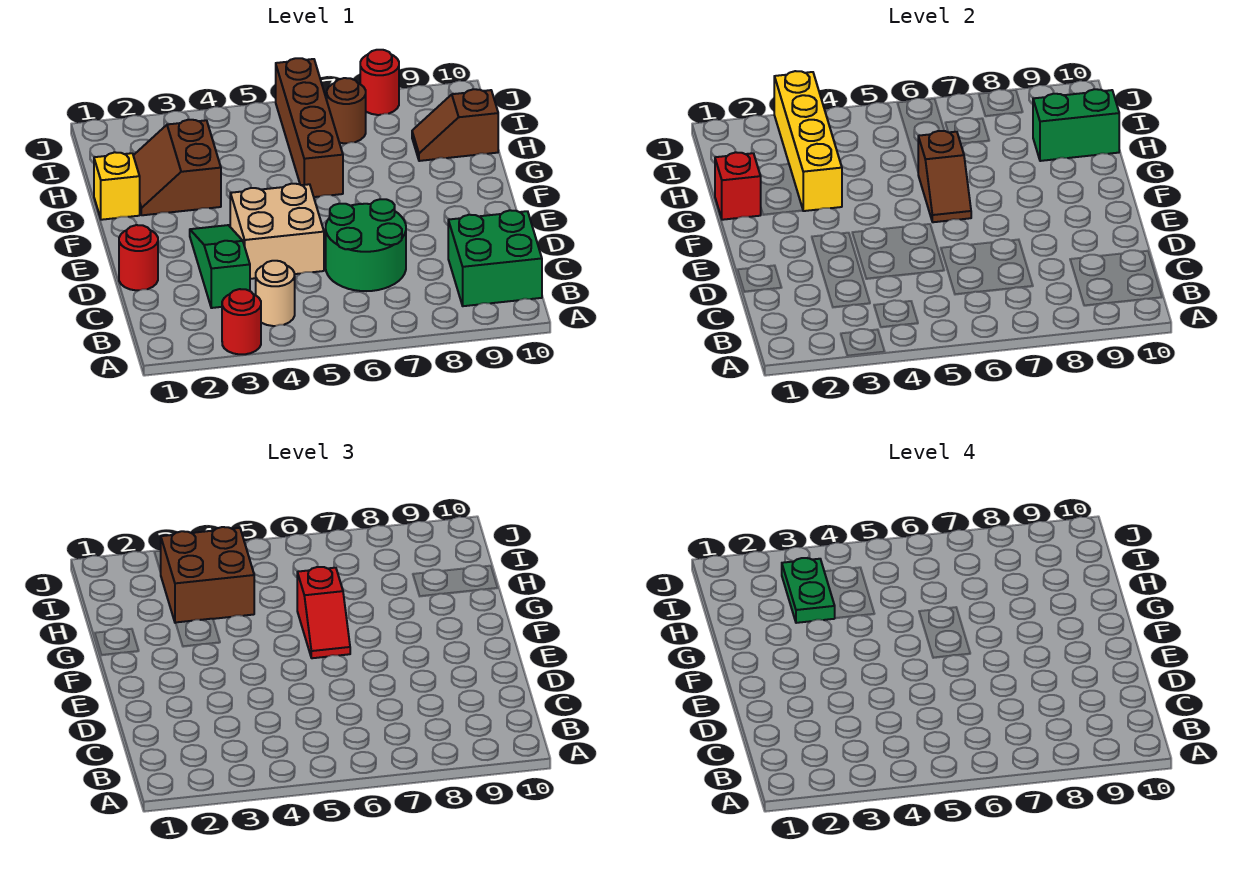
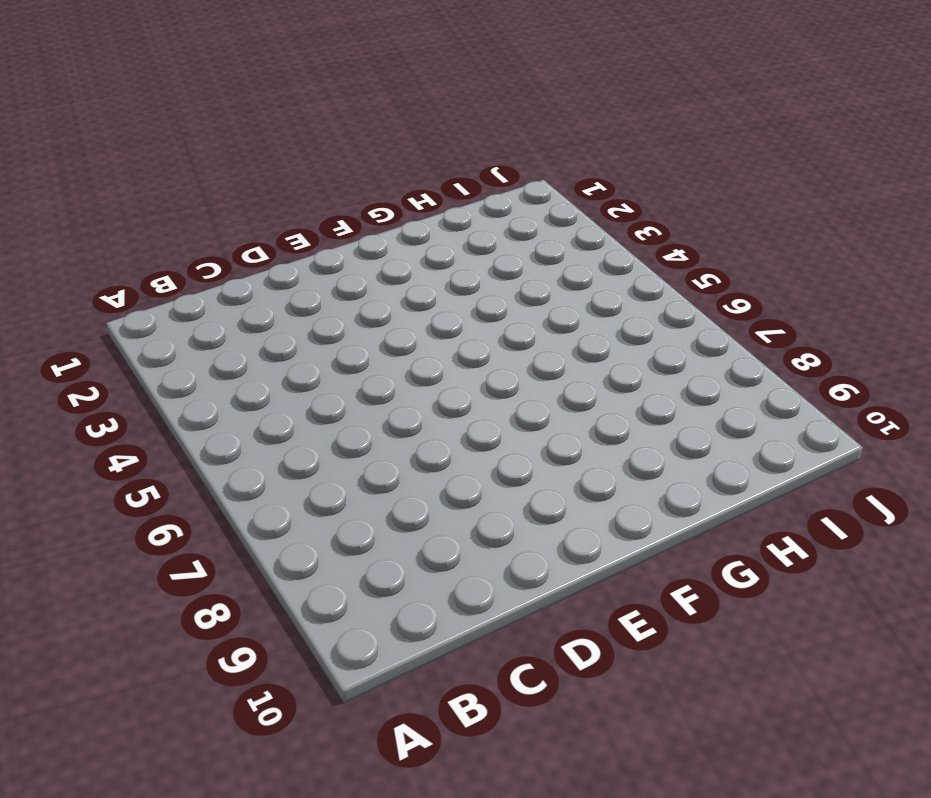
none -> red 1x1 round brick [222,289,261,354]
none -> tan 1x1 round brick [256,261,295,326]
none -> green 2x2 brick [448,210,542,306]

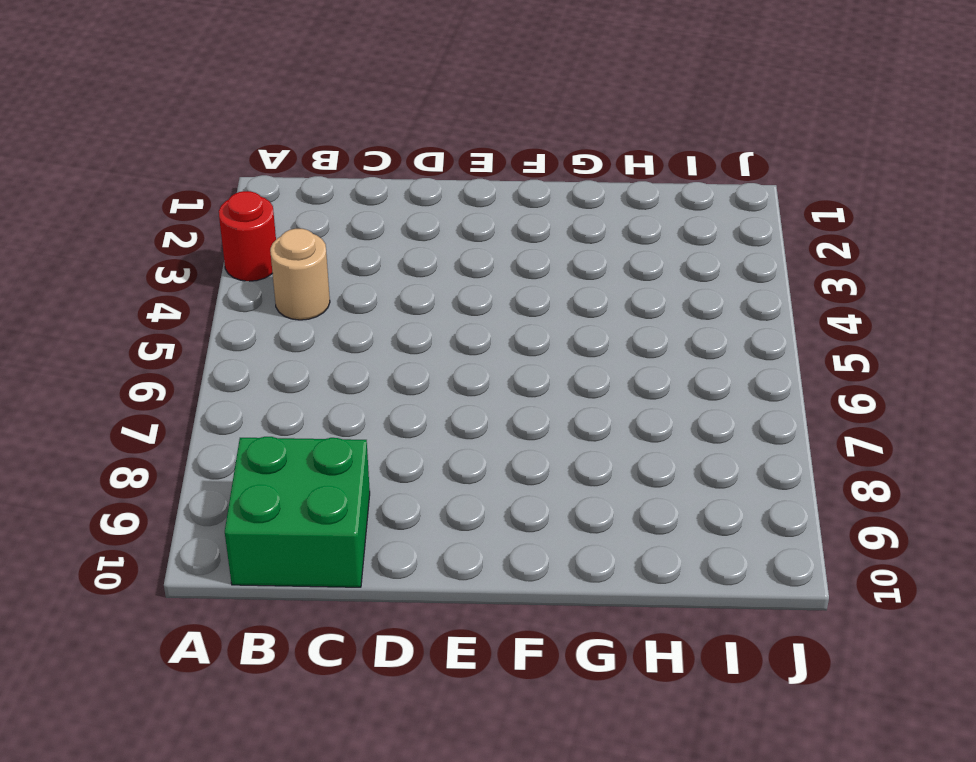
none -> green 1x3 slope [190,225,250,308]
none -> green 2x2 round brick [326,199,406,291]
none -> red 1x1 round brick [119,225,158,290]

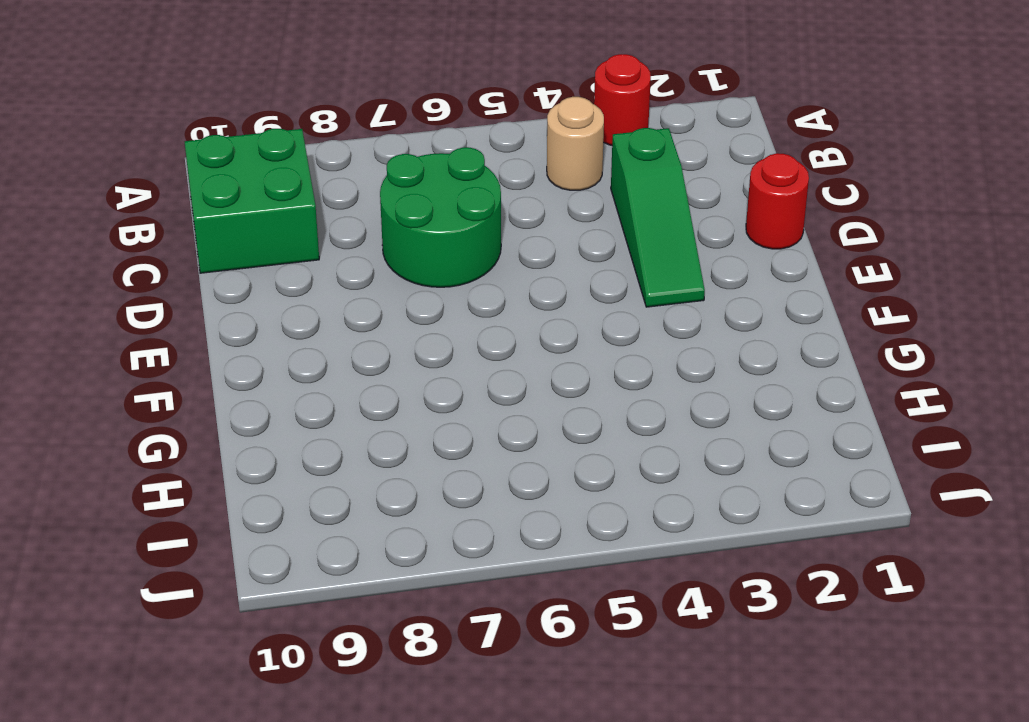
none -> tan 2x2 brick [230,183,324,279]
none -> yellow 1x1 brick [94,152,140,220]
none -> brown 2x2 slope [133,120,221,215]

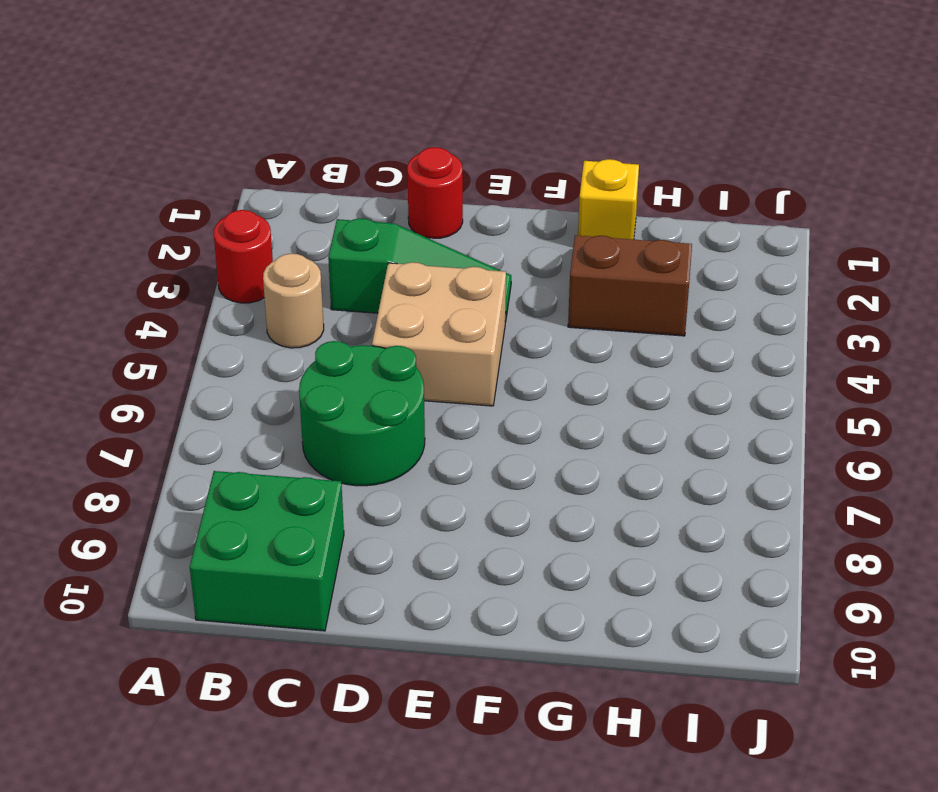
none -> brown 1x4 brick [276,58,343,197]
none -> brown 1x2 slope [412,89,498,161]
none -> brown 1x1 round brick [327,78,366,143]

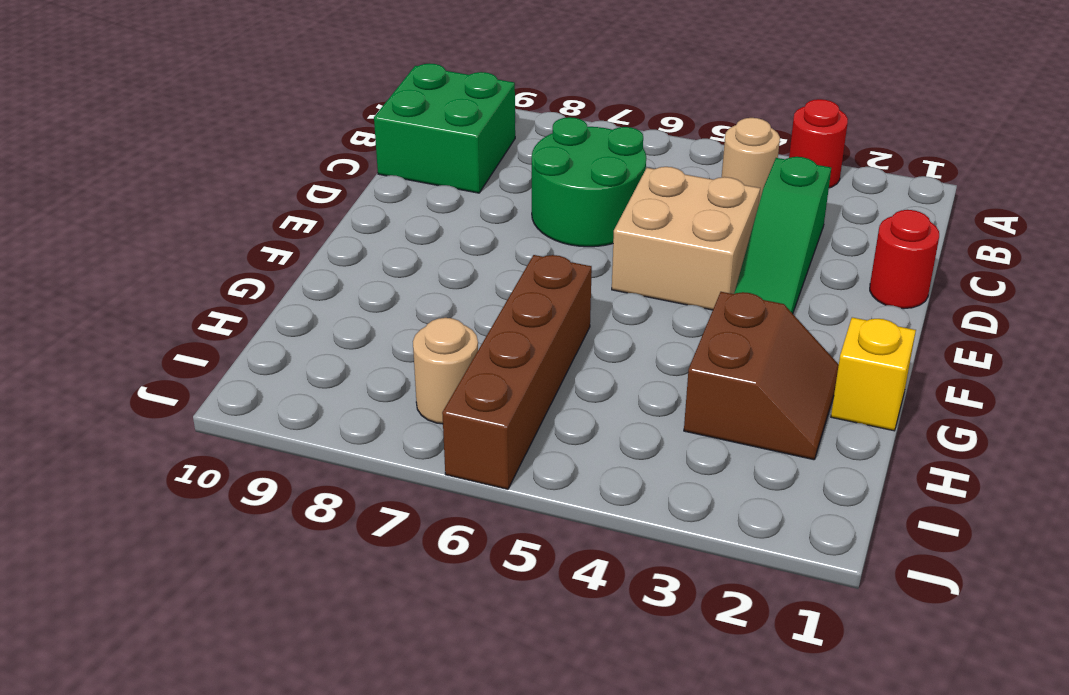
tan 1x1 round brick [413,318,478,424] -> brown 1x1 round brick [327,78,366,143]
none -> brown 1x2 slope [412,89,498,161]
none -> red 1x1 round brick [360,50,399,115]
none -> brown 1x2 slope [918,131,971,222]

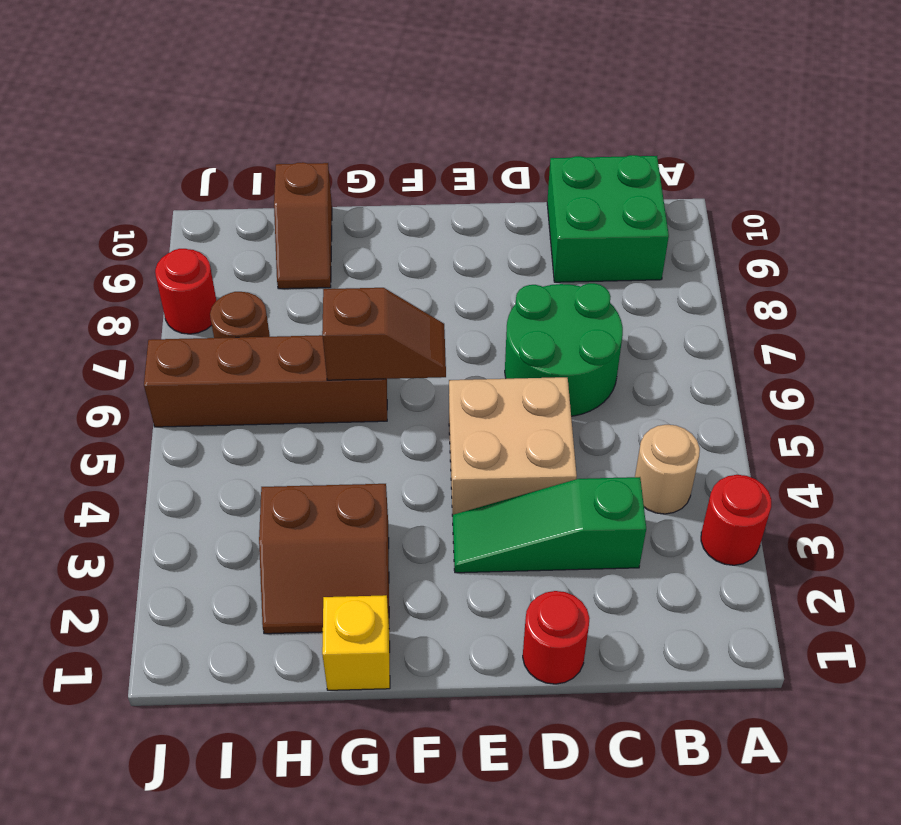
none -> red 1x1 brick [715,152,761,220]
none -> yellow 1x4 brick [774,71,842,211]
none -> green 1x2 brick [1033,89,1119,161]

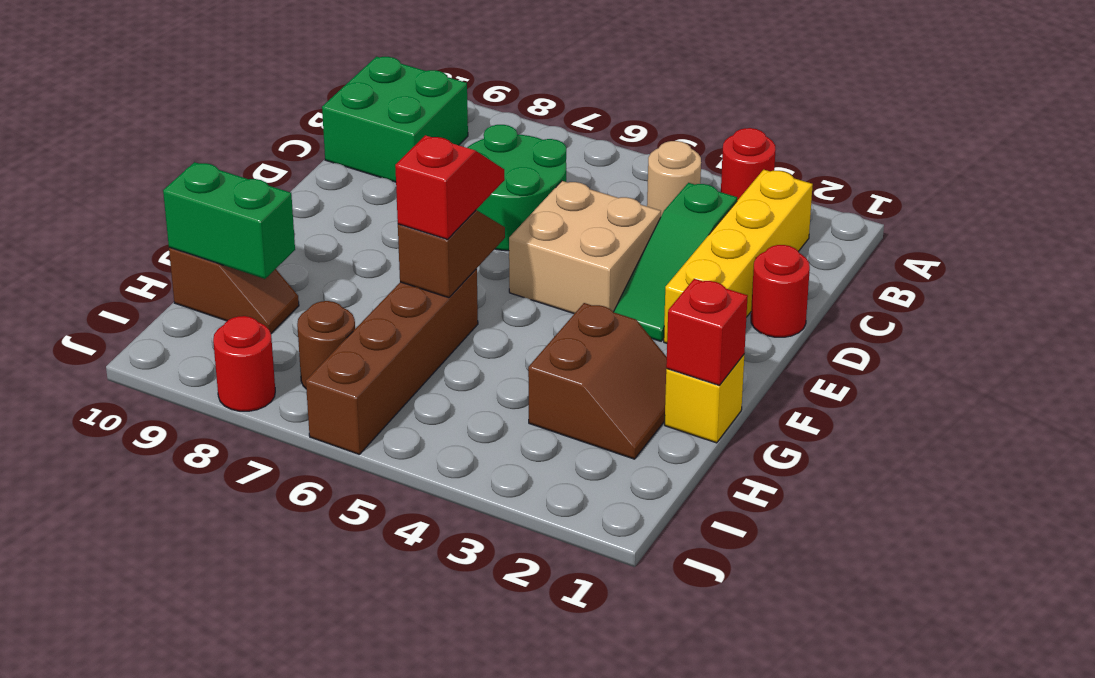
yellow 1x4 brick [664,170,813,343] -> yellow 1x4 brick moved to [774,71,842,211]
none -> brown 2x2 brick [161,527,254,623]
none -> green 1x2 plate [782,558,835,623]

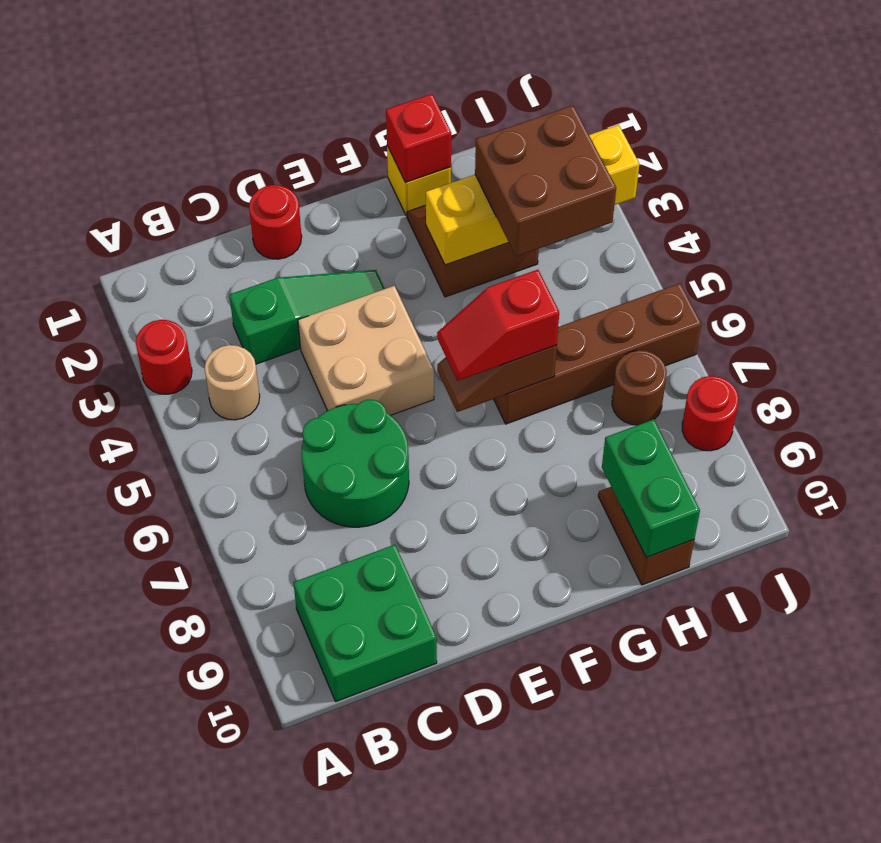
none -> green 1x2 plate [782,558,835,623]

